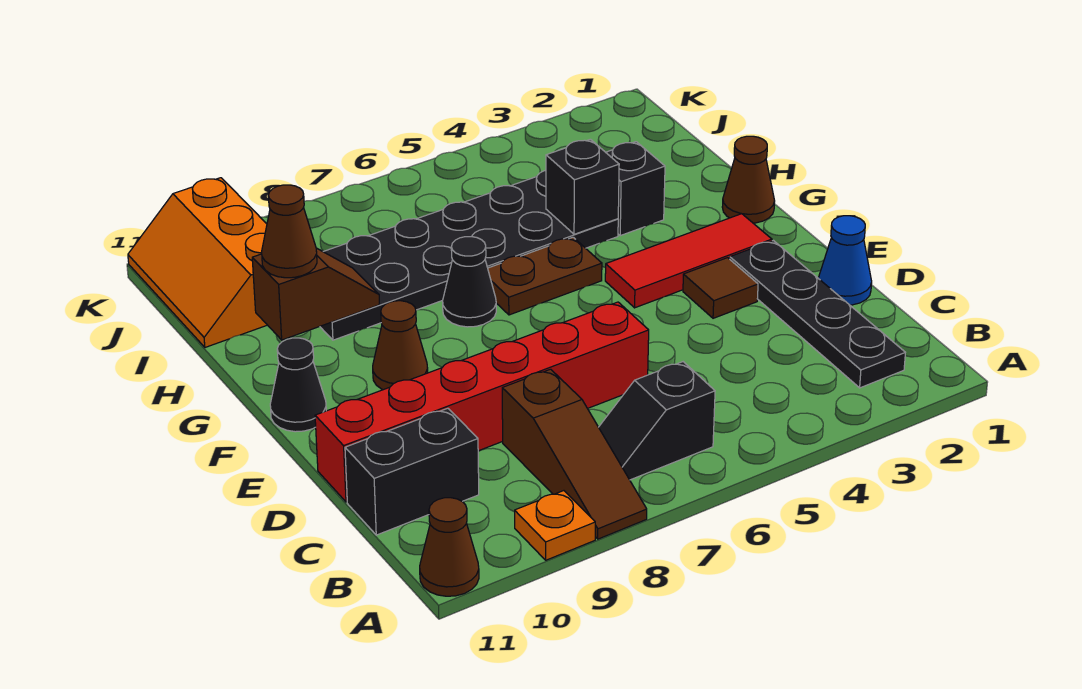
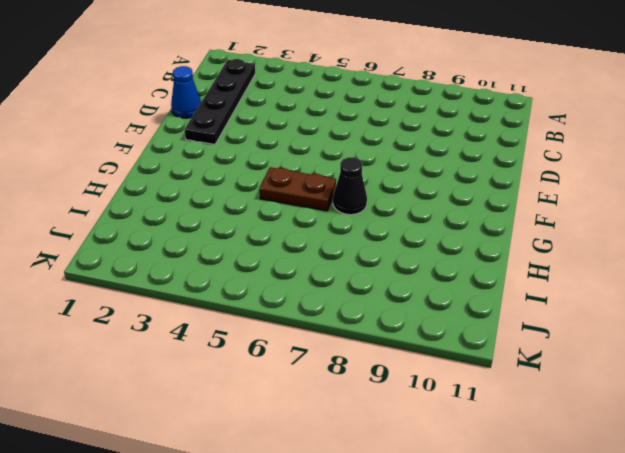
none -> brown 1x3 slope [502,369,647,539]
none -> orange 1x1 plate [515,491,595,560]
none -> brown 1x1 cone [420,498,479,596]

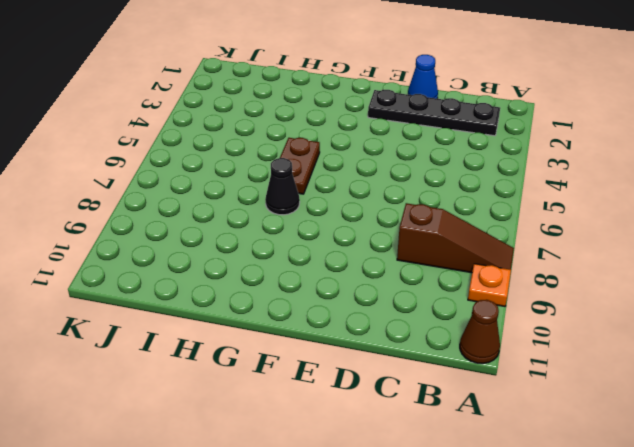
none -> black 1x2 slope [599,362,715,480]
none -> black 1x2 brick [345,408,479,535]
none -> red 1x6 brick [315,302,649,502]

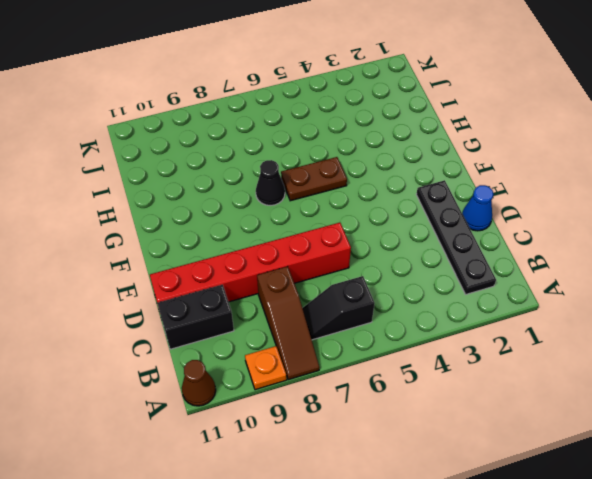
none -> brown 1x1 tile [683,258,758,318]
none -> red 1x3 tile [605,214,772,308]
none -> brown 1x1 cone [373,301,428,390]

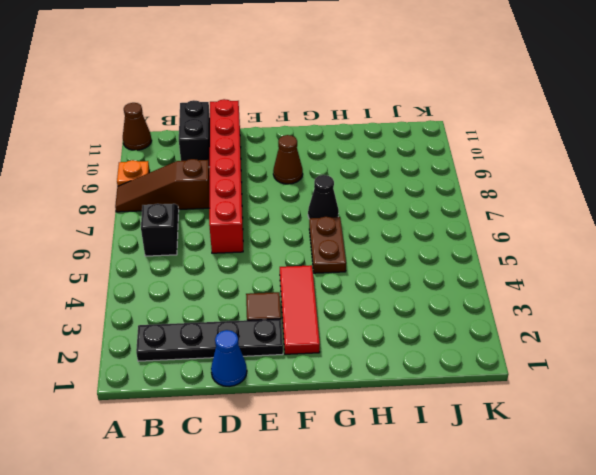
none -> black 1x1 cone [270,338,326,432]
none -> brown 1x1 cone [722,136,775,223]
none -> black 1x1 brick [606,142,665,236]

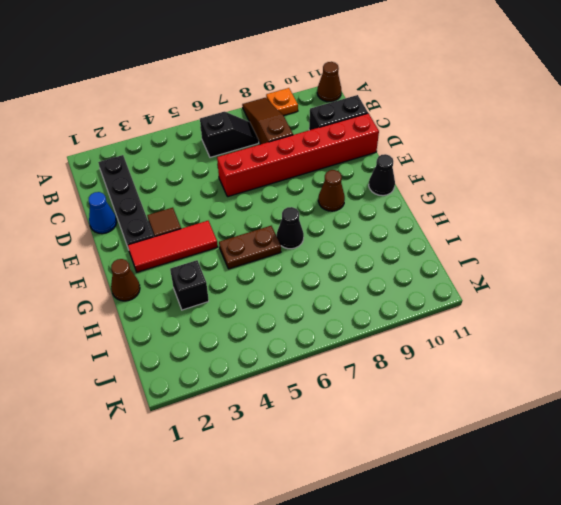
none -> black 2x6 plate [320,170,618,340]
none -> orange 2x3 slope [128,178,267,347]
none -> black 1x1 brick [546,139,619,234]

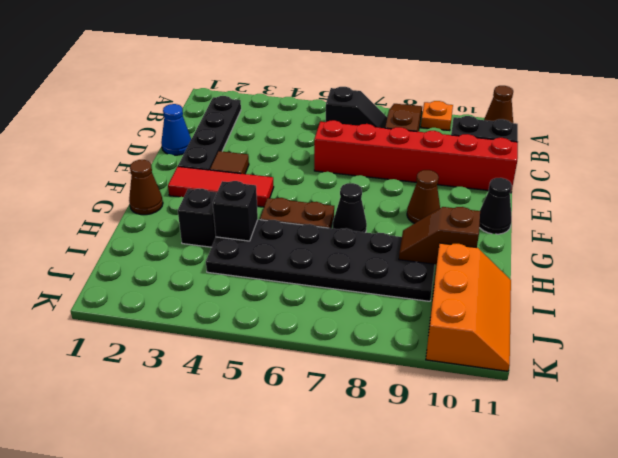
none -> brown 1x1 cone [262,185,317,278]

